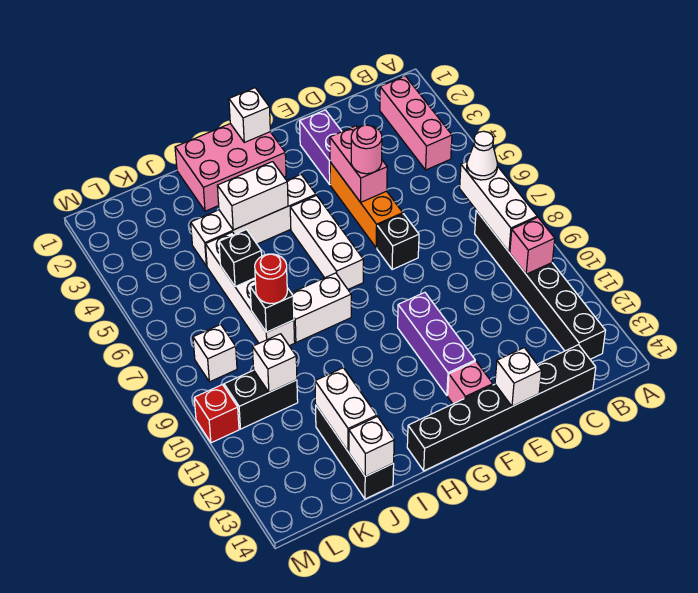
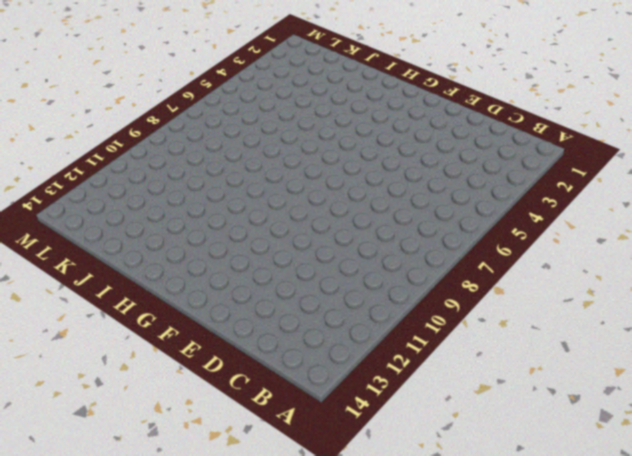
none -> pink 1x3 brick [380,76,452,170]
none -> black 1x6 brick [475,210,605,359]
none -> black 1x6 brick [407,345,596,471]
none -> purple 1x2 brick [300,110,342,184]

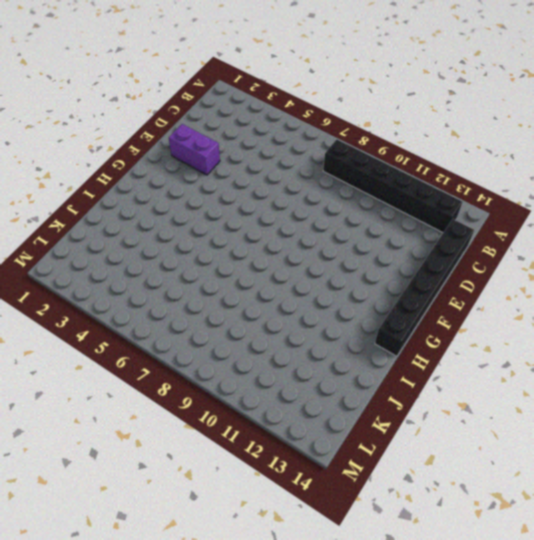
none -> pink 1x3 brick [380,76,452,170]
none -> orange 1x3 brick [330,162,403,248]
none -> black 1x1 brick [377,214,419,270]
none -> purple 1x3 brick [398,292,475,395]

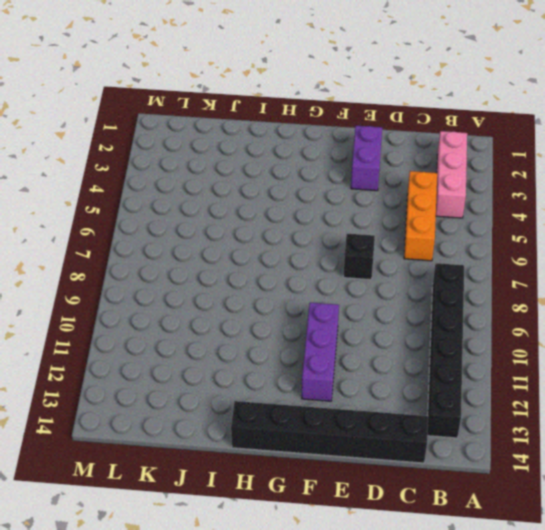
orange 1x3 brick [404,171,437,261] -> orange 1x3 brick moved to [330,162,403,248]
none -> pink 1x1 brick [448,361,493,404]
none -> pink 2x3 brick [175,124,286,211]
none -> white 1x4 brick [191,175,316,266]
none -> white 1x3 brick [290,195,363,289]

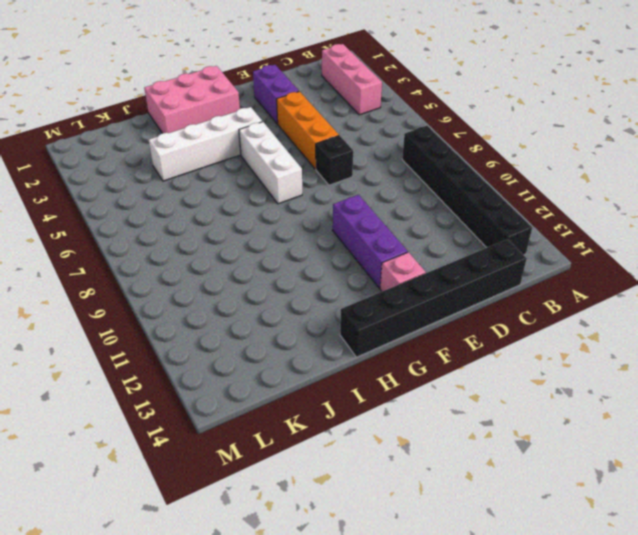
none -> white 1x2 brick [292,273,351,342]
none -> white 1x4 brick [206,232,295,346]
none -> black 1x3 brick [316,406,394,499]
none -> black 1x2 brick [224,370,298,429]

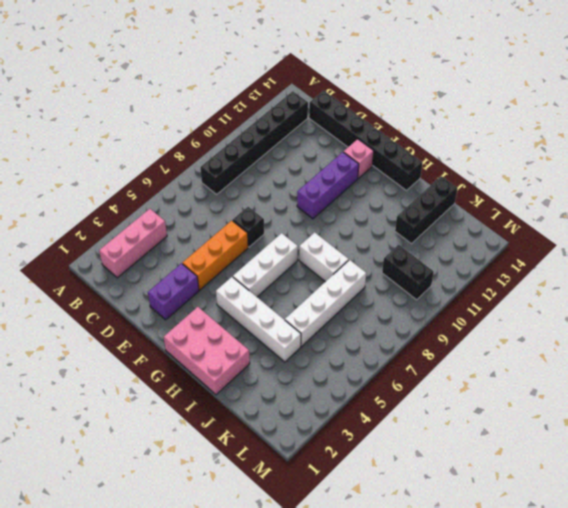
none -> white 1x1 brick [193,324,237,382]
none -> red 1x1 brick [194,385,239,443]
none -> white 1x3 brick [460,162,537,252]
none -> pink 1x1 brick [510,217,555,274]

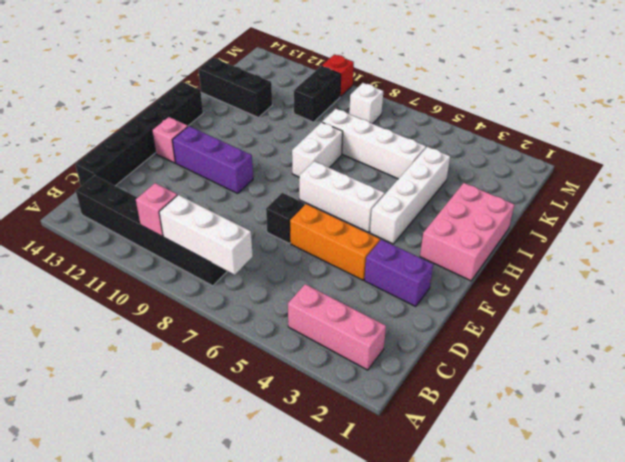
none -> pink 1x2 brick [330,126,387,202]
none -> white 1x1 brick [495,348,542,406]
none -> white 1x1 brick [229,88,270,142]
none -> white 1x2 brick [217,162,288,230]

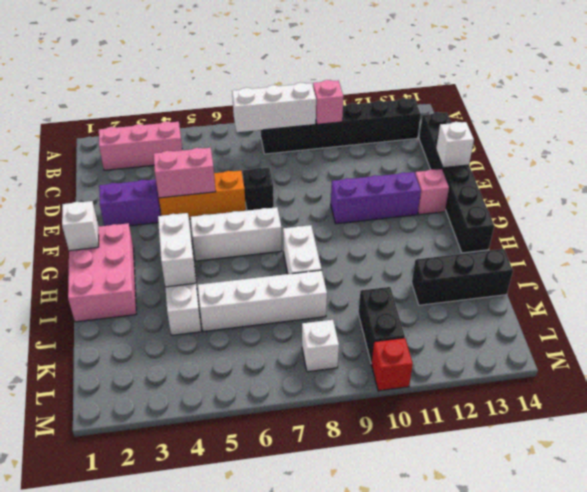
none -> black 1x1 brick [219,230,262,287]
none -> black 1x1 brick [250,284,294,332]
none -> white 1x2 brick [315,368,377,452]
none -> white 1x1 brick [349,417,394,477]

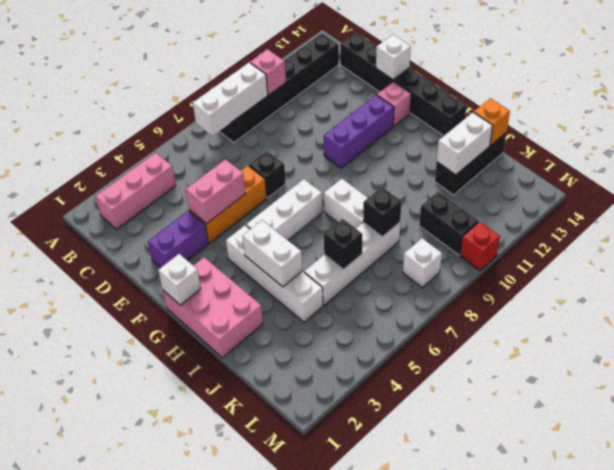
orange 1x1 brick [474,98,510,145] -> white 1x1 brick [349,417,394,477]
none -> white 1x1 brick [252,334,297,392]
none -> white 1x1 cone [467,131,497,180]
none -> pink 1x1 round brick [351,125,382,174]
none -> red 1x1 round brick [255,254,287,304]

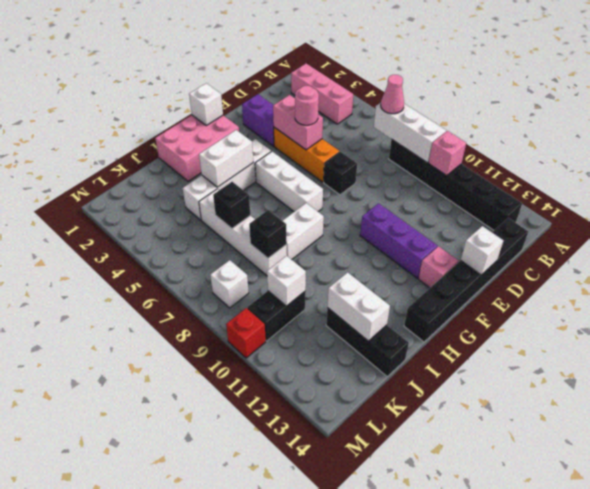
pink 1x1 cone [381,75,404,114] -> white 1x1 cone [467,131,497,180]
none -> white 1x1 brick [349,417,394,477]
none -> red 1x1 round brick [255,254,287,304]

